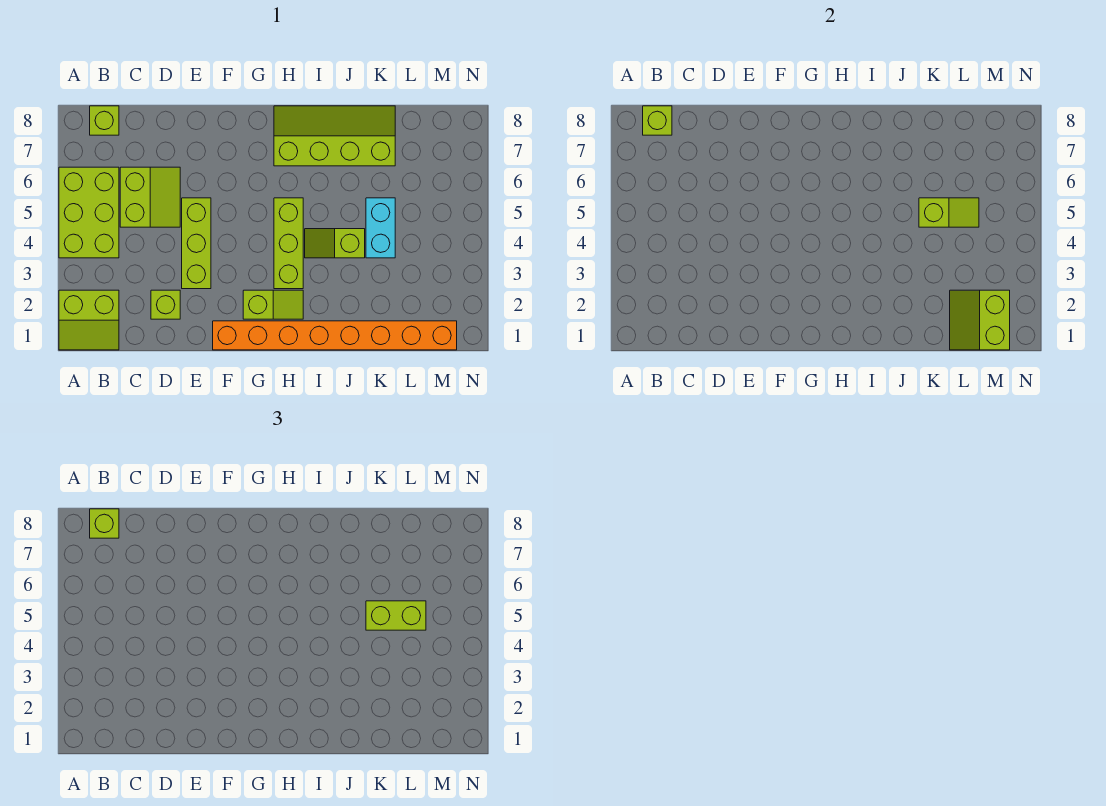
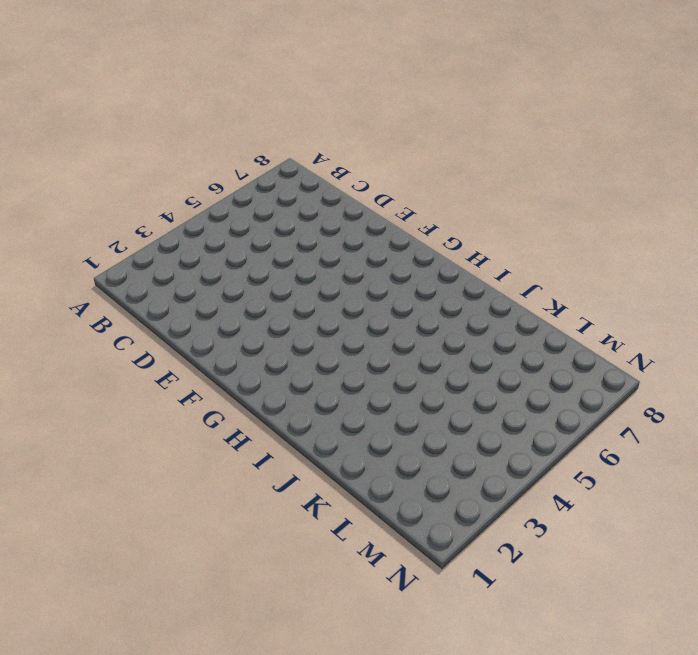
none -> lime 2x2 slope [59,290,119,350]
none -> lime 2x3 brick [59,167,119,258]
none -> lime 1x1 brick [90,106,119,135]

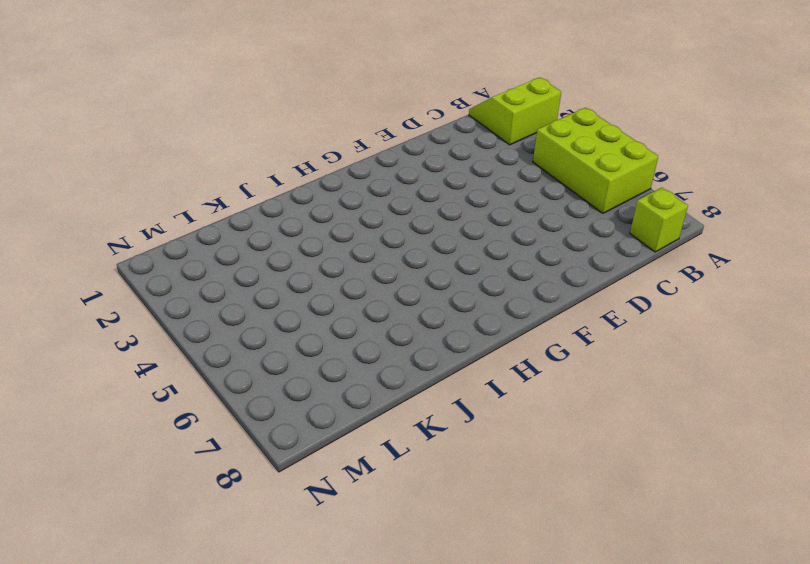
none -> lime 2x2 slope [120,167,180,227]
none -> lime 1x1 brick [151,290,180,319]
none -> lime 1x3 brick [182,198,211,289]

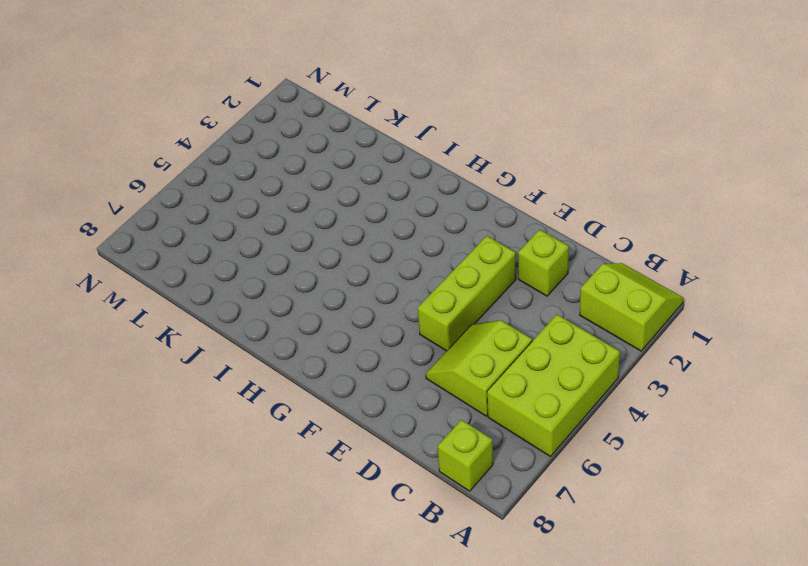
none -> orange 1x8 brick [213,321,457,350]
none -> lime 1x2 slope [243,290,303,319]
none -> lime 1x3 brick [274,198,303,289]

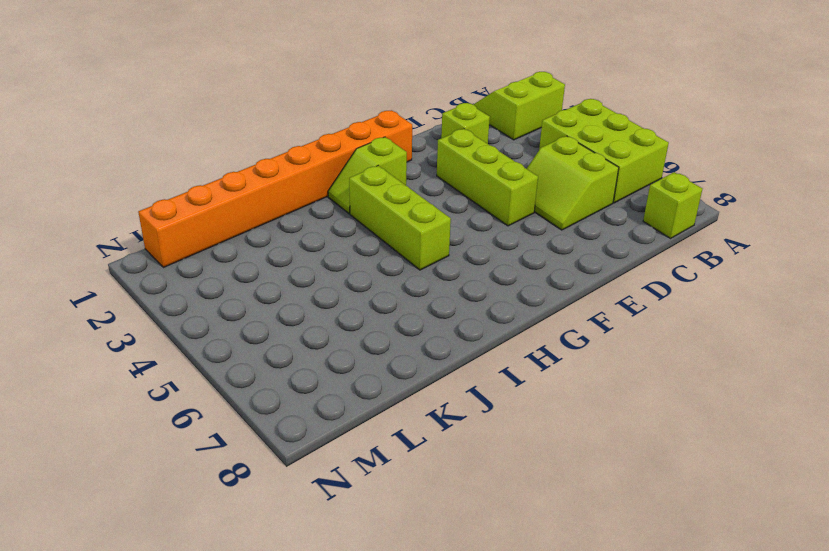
none -> lime 2x4 slope [274,106,395,166]
none -> lime 1x2 slope [305,229,365,258]
none -> cyan 1x2 brick [366,198,395,258]

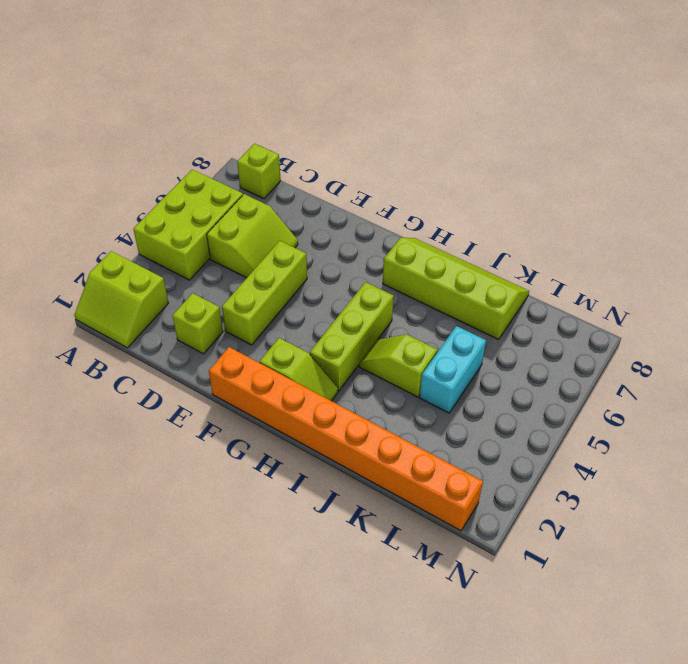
none -> lime 1x1 brick [643,106,672,135]
none -> lime 1x2 slope [919,198,979,227]
none -> lime 2x2 slope [950,290,1010,350]

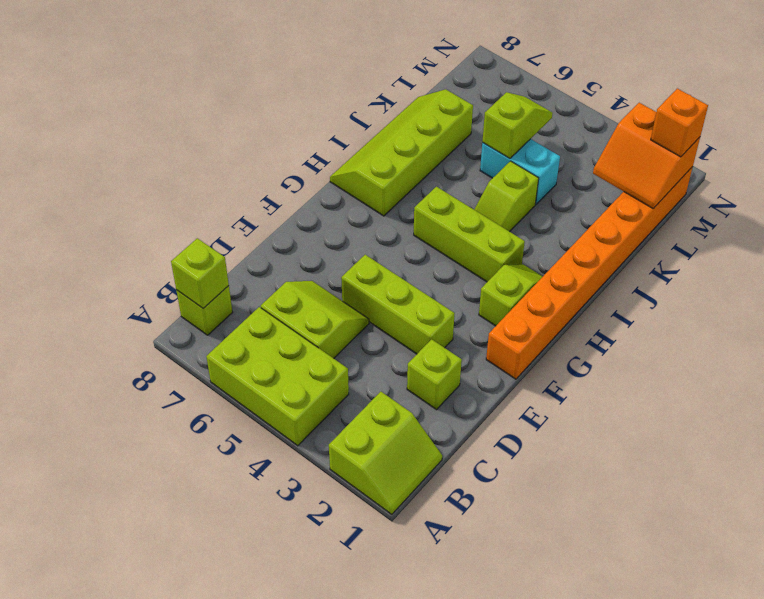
orange 2x2 slope [593,103,700,209] -> lime 2x2 slope [950,290,1010,350]
orange 1x1 brick [651,89,708,157] -> none
none -> lime 1x1 brick [90,509,119,538]
none -> lime 1x2 brick [366,601,426,630]

